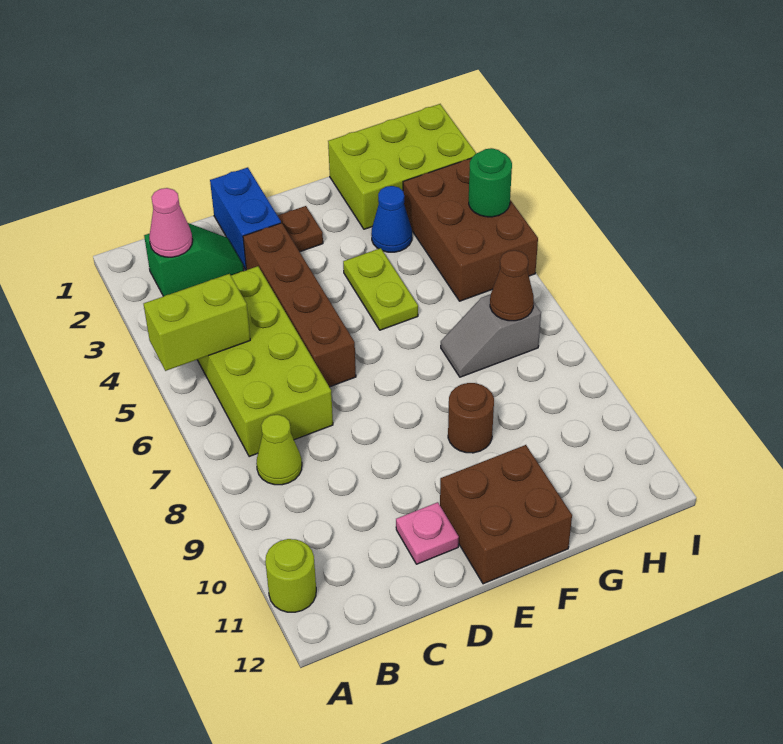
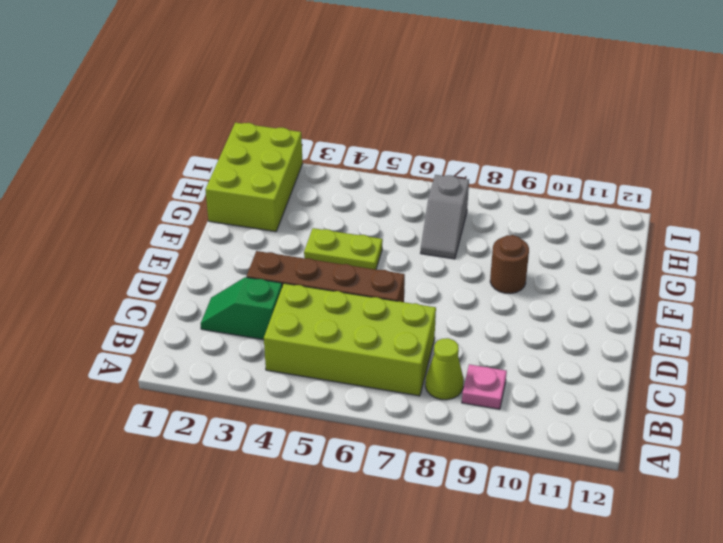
pink 1x1 plate [462,364,507,409] -> pink 1x1 plate moved to [396,502,459,564]
green 1x2 slope [201,277,282,340] -> green 1x2 slope turned to [144,223,244,296]
none -> lime 1x1 round brick [265,539,316,612]
none -> blue 1x2 brick [210,167,281,270]
none -> brown 1x1 plate [277,206,323,252]

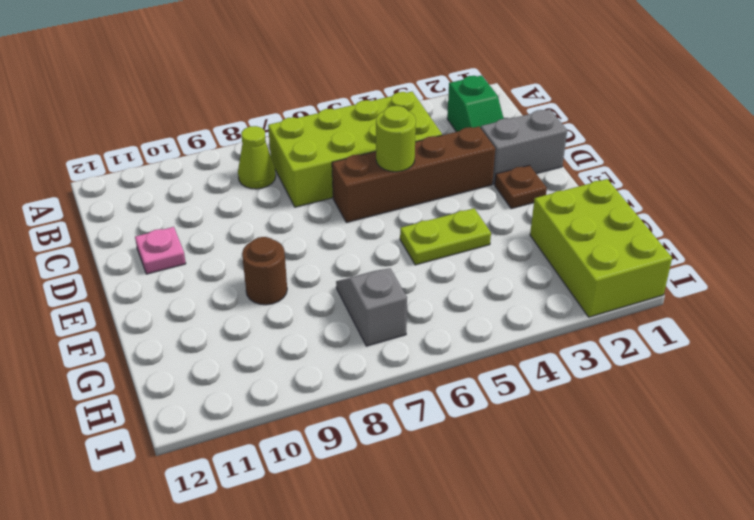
grey 1x2 brick [481,109,567,184] -> blue 1x2 brick [210,167,281,270]
lime 1x1 round brick [376,106,416,172] -> lime 1x1 round brick moved to [265,539,316,612]
none -> brown 2x2 brick [440,445,572,584]
none -> blue 1x1 cone [371,186,412,252]
none -> brown 2x3 brick [403,158,538,301]

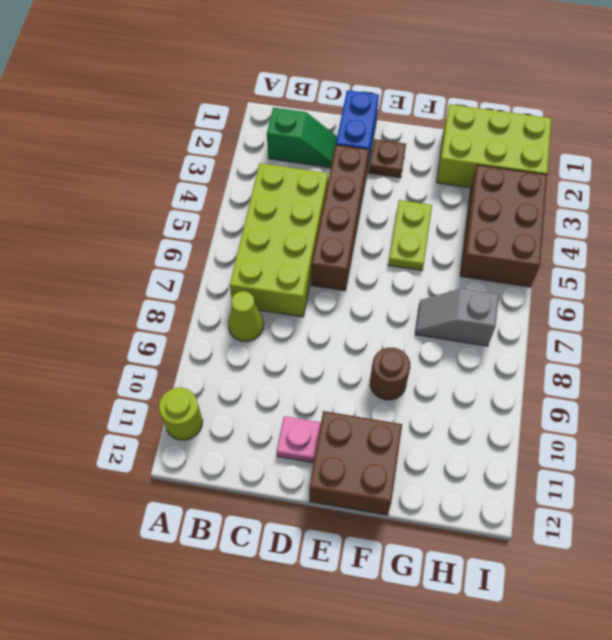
none -> blue 1x1 cone [371,186,412,252]
none -> lime 1x2 brick [144,274,250,371]
none -> pink 1x1 cone [149,188,192,257]

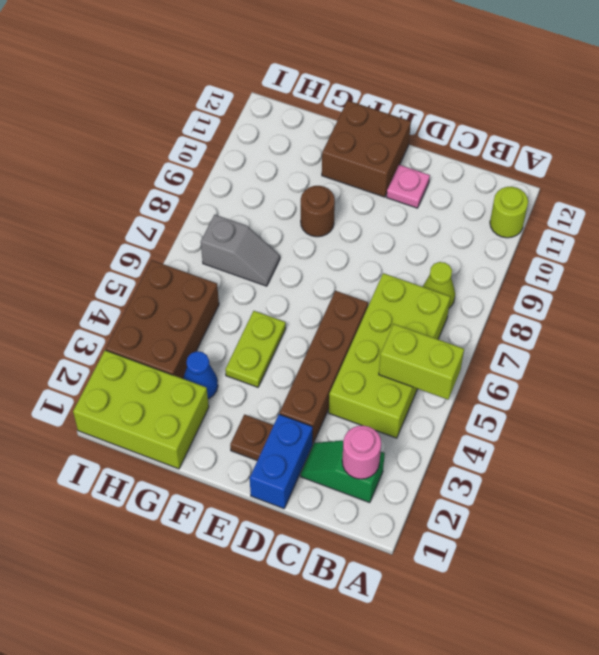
pink 1x1 round brick [342,426,381,479] -> pink 1x1 cone [149,188,192,257]
none -> brown 1x1 cone [490,250,534,321]
none -> green 1x1 round brick [469,148,512,217]

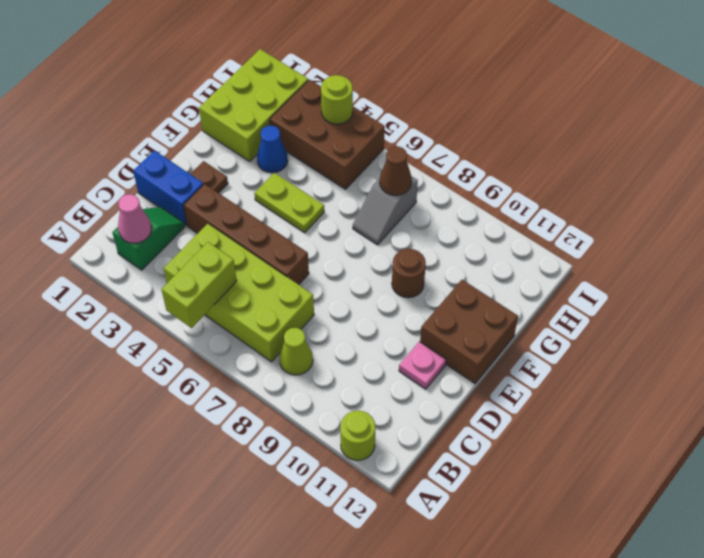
lime 1x1 round brick [321,75,353,124] -> green 1x1 round brick [469,148,512,217]

